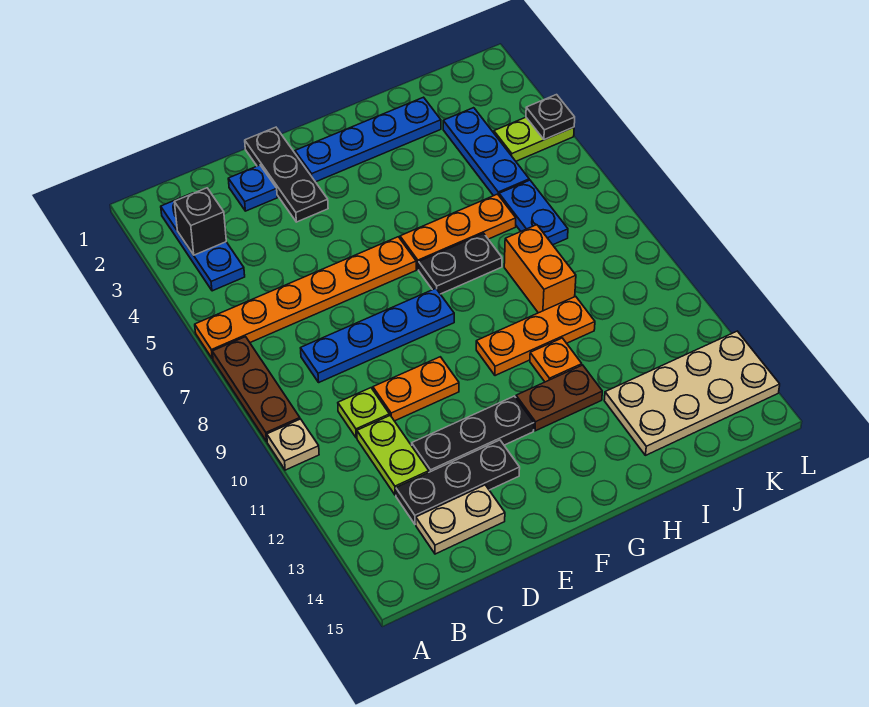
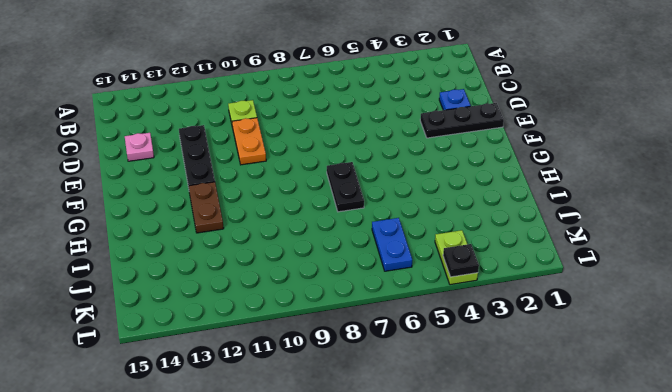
pink 1x1 plate [125,133,154,161] -> tan 1x2 plate [416,485,505,554]
blue 1x2 plate [372,218,412,271] -> blue 1x2 plate turned to [499,180,568,245]
none -> orange 1x6 plate [195,237,416,359]
none -> brown 1x3 plate [212,337,300,441]
none -> tan 1x1 plate [267,419,319,470]

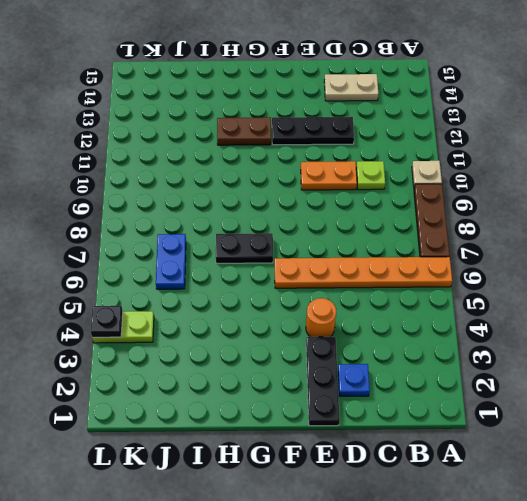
orange 1x1 round brick [306,298,336,337] -> none
none -> blue 1x3 plate [161,193,245,291]
none -> blue 1x4 plate [301,288,454,382]
none -> lime 1x2 plate [357,416,429,495]

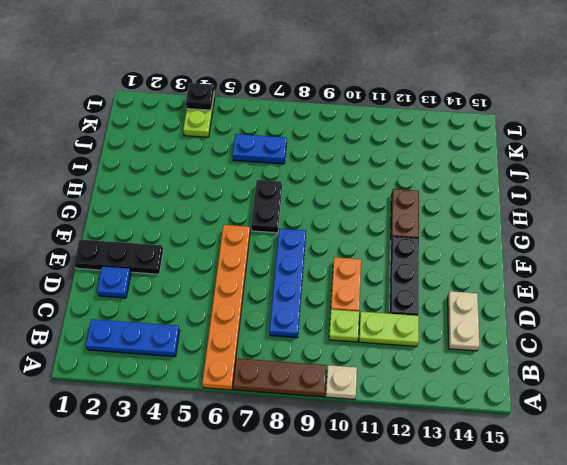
none -> black 1x3 plate [396,440,520,524]
none -> blue 1x4 plate [295,97,441,182]
none -> orange 1x3 plate [400,194,516,270]

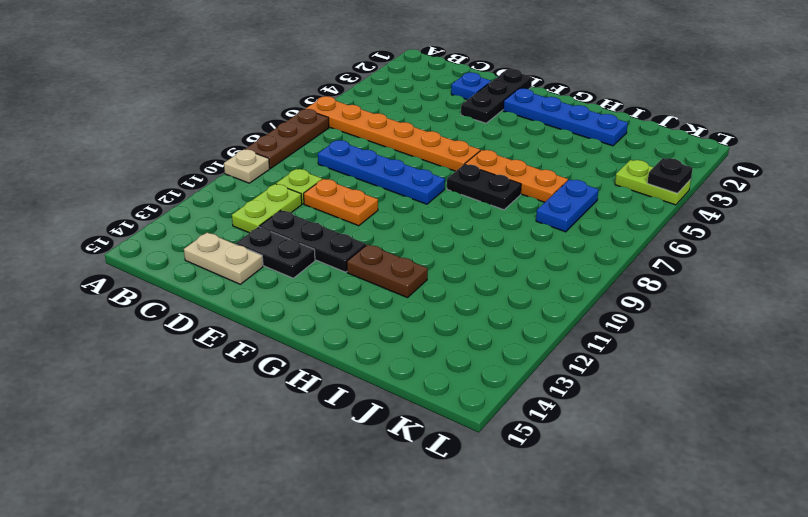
black 1x2 plate [236,227,315,278] -> black 1x3 plate [396,440,520,524]
none -> blue 1x3 plate [161,193,245,291]
none -> orange 1x3 plate [476,296,595,376]
none -> orange 1x1 plate [530,338,582,382]

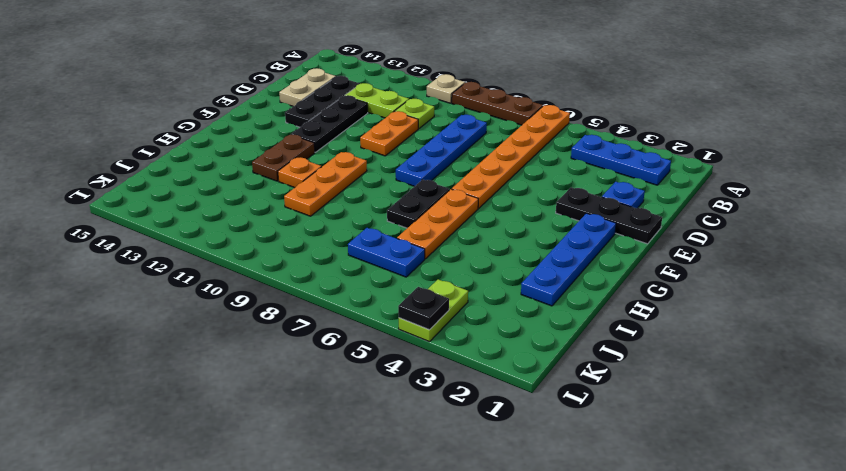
none -> orange 1x2 brick [504,225,576,313]
none -> tan 2x4 plate [604,331,780,455]
none -> blue 1x3 plate [443,108,529,196]

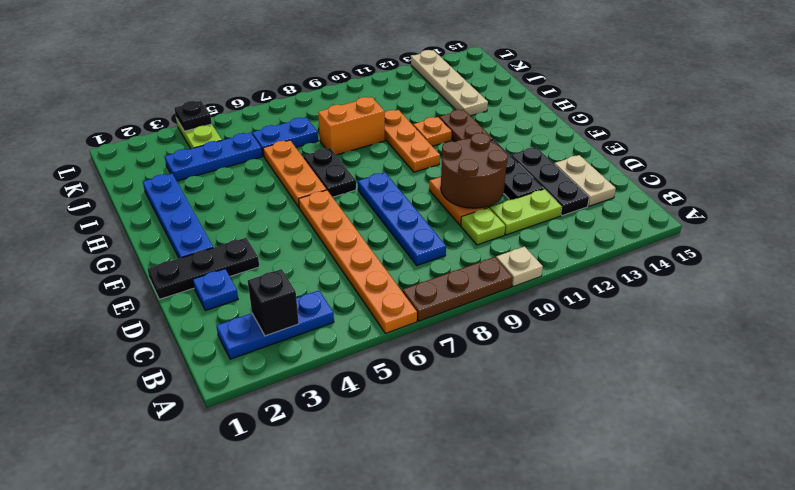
brown 2x2 round brick [441,133,508,208] -> none
tan 1x4 plate [411,50,488,116] -> tan 2x4 plate [604,331,780,455]

